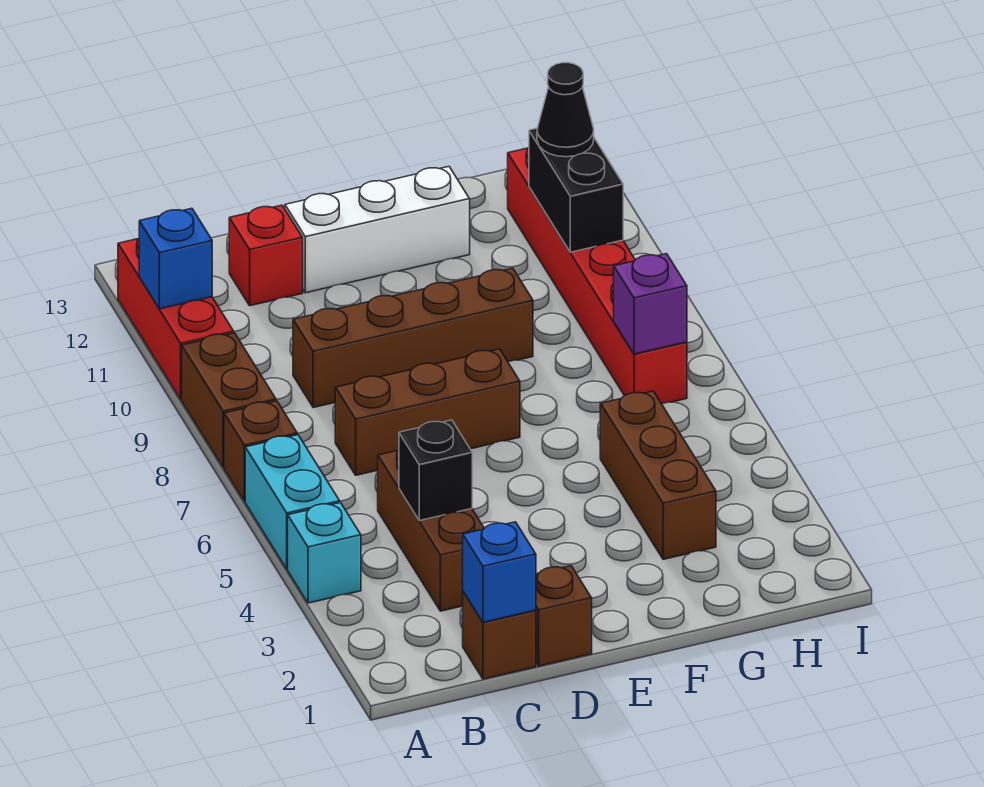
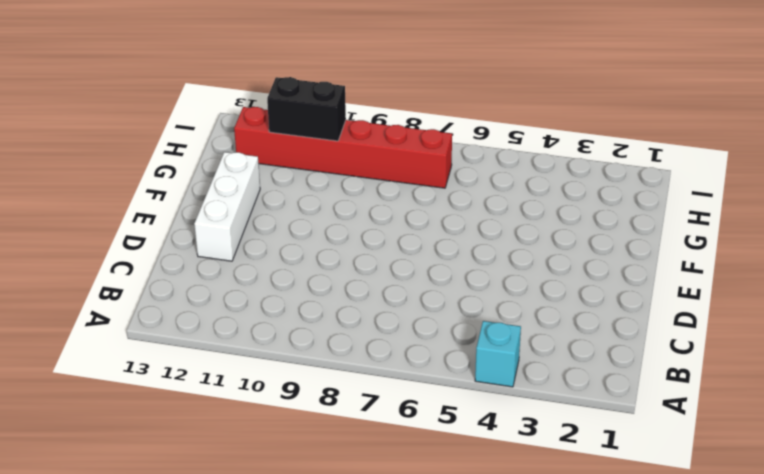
none -> cyan 1x2 brick [245,435,340,569]
none -> brown 1x1 brick [224,401,297,501]
none -> brown 1x2 brick [182,333,276,467]

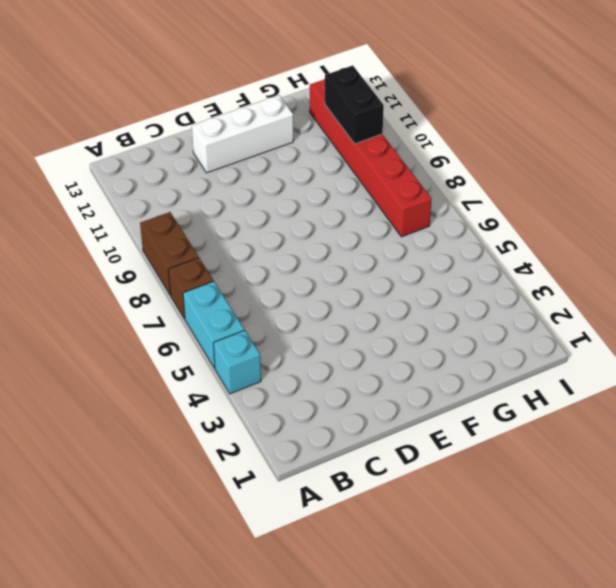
none -> red 1x3 brick [118,239,234,399]
none -> brown 1x1 brick [463,592,536,679]
none -> brown 1x3 brick [378,450,484,611]

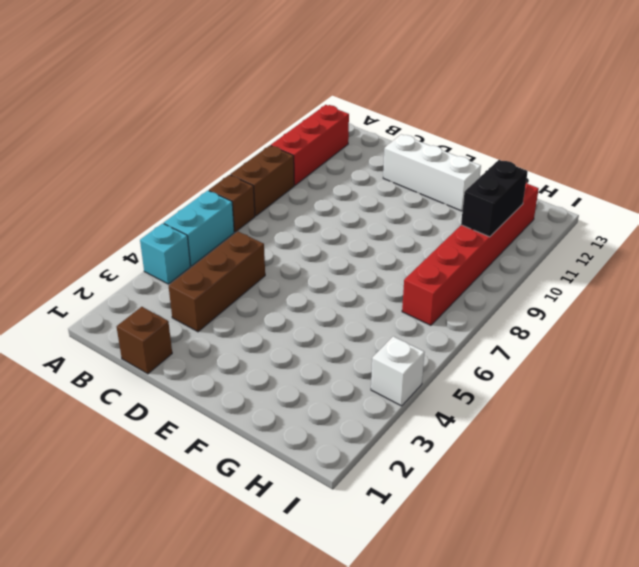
white 1x1 brick [371,336,425,406] -> none
none -> brown 1x3 brick [335,349,520,475]
none -> brown 1x4 brick [293,268,533,408]
none -> red 1x1 brick [229,205,303,306]

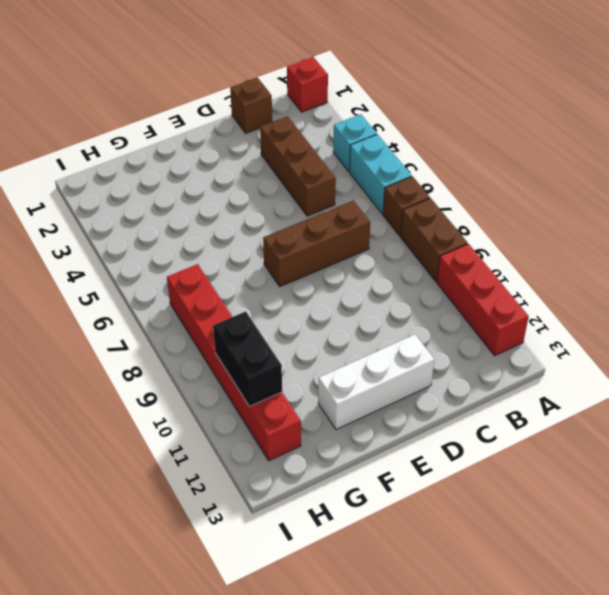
red 1x1 brick [287,57,328,112] -> red 1x1 brick moved to [229,205,303,306]
none -> brown 1x4 brick [293,268,533,408]
none -> brown 1x1 brick [536,566,592,666]
none -> brown 1x3 brick [600,391,716,559]

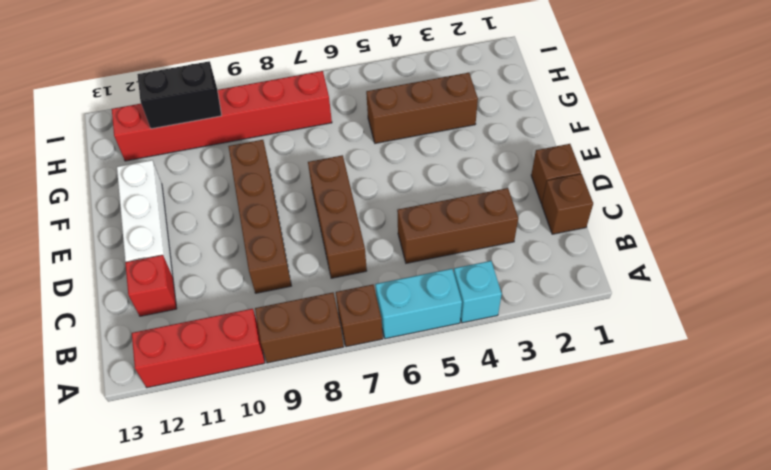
none -> blue 1x1 brick [139,208,212,309]
none -> blue 1x1 brick [463,522,536,622]
none -> black 1x1 brick [399,420,472,521]

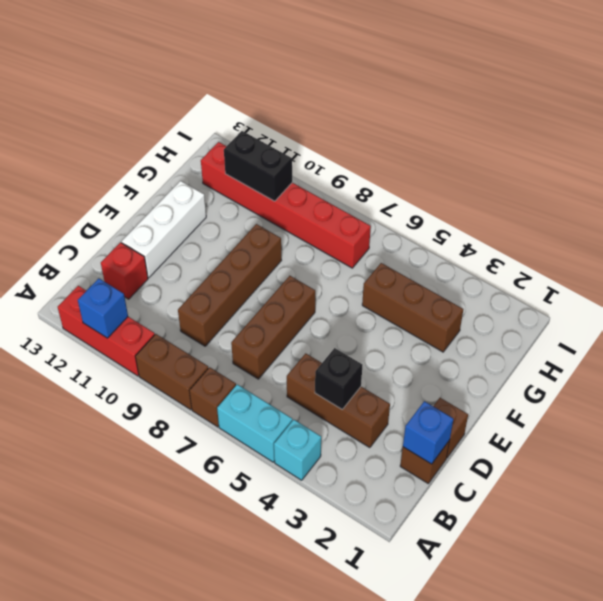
none -> purple 1x1 brick [614,254,687,354]
none -> black 1x1 cone [537,63,594,157]

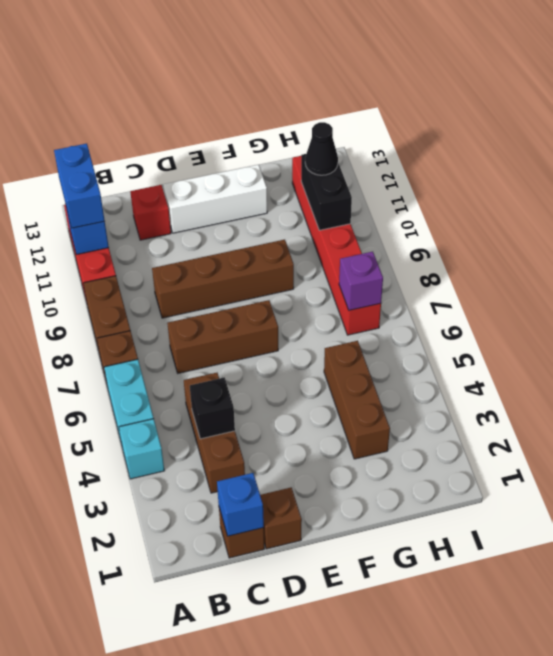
blue 1x2 brick [54,144,105,228] -> none

